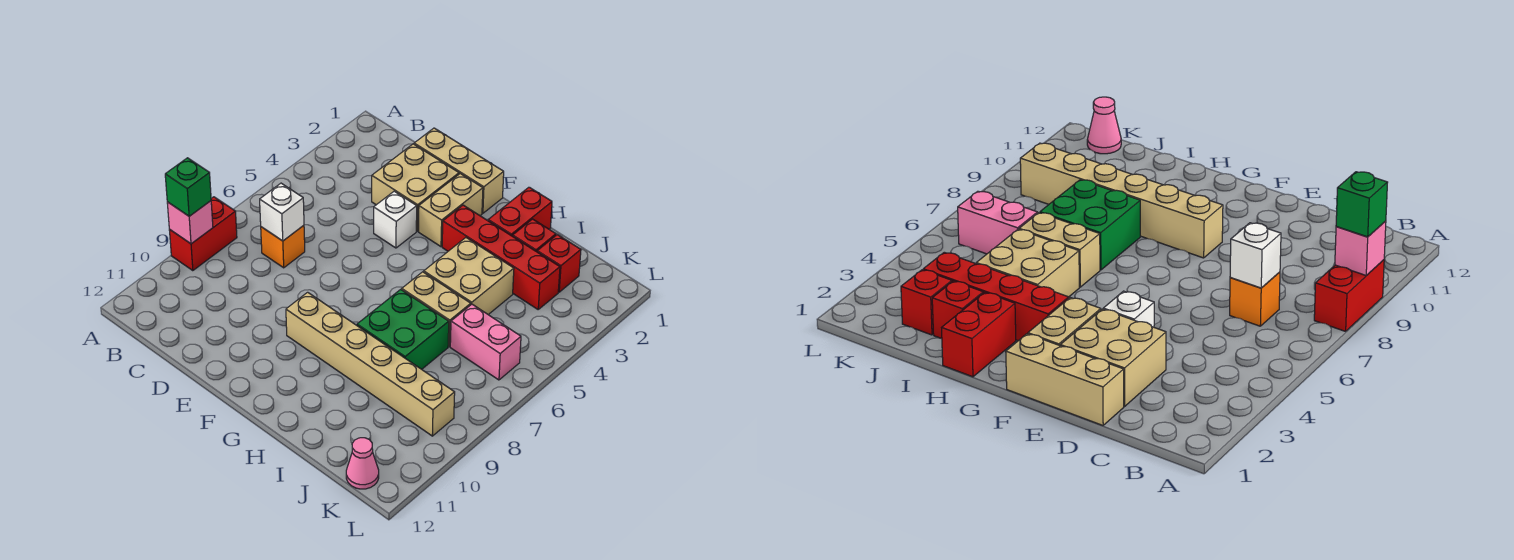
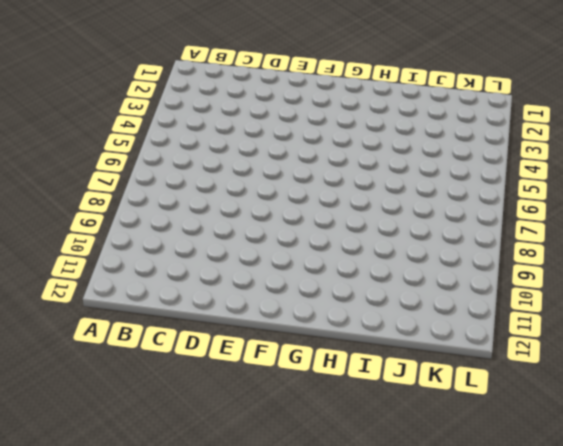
none -> red 1x2 brick [169,197,237,271]
none -> orange 1x1 brick [261,225,305,268]
none -> tan 1x3 brick [414,128,504,213]

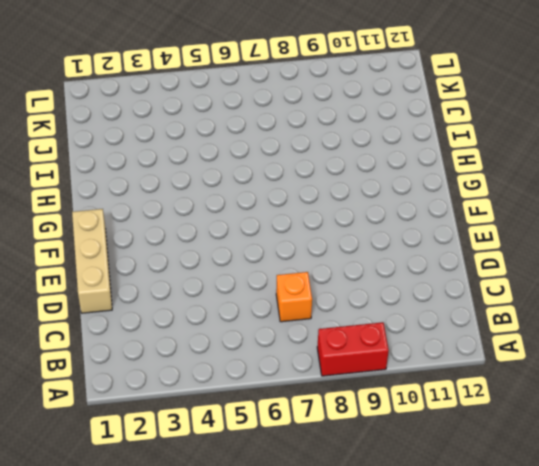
none -> tan 2x2 brick [372,144,459,231]
none -> white 1x1 brick [374,191,417,248]
none -> tan 1x2 brick [418,174,483,247]

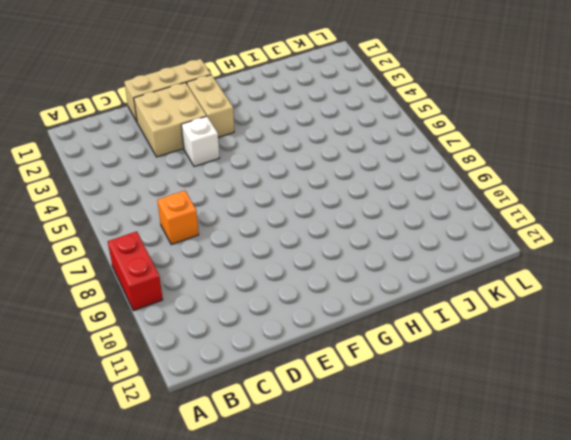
none -> tan 1x6 brick [286,292,455,436]
none -> red 1x4 brick [442,205,560,309]
none -> red 1x2 brick [488,187,552,236]

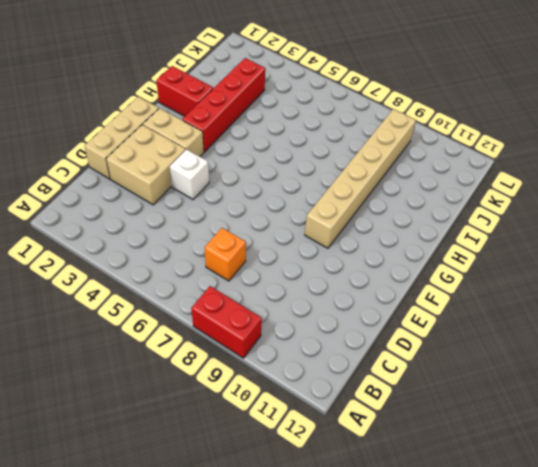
none -> tan 2x2 brick [424,238,514,315]
none -> tan 1x2 brick [402,272,471,347]
none -> green 2x2 brick [357,289,449,369]

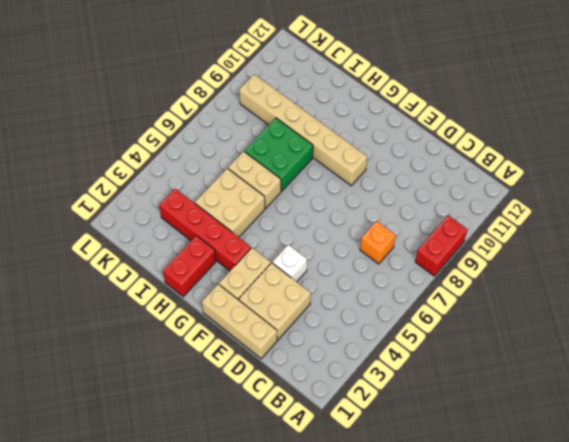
none -> red 1x1 brick [513,219,556,252]
none -> red 1x1 brick [537,235,581,292]
none -> pink 1x2 brick [450,304,521,380]

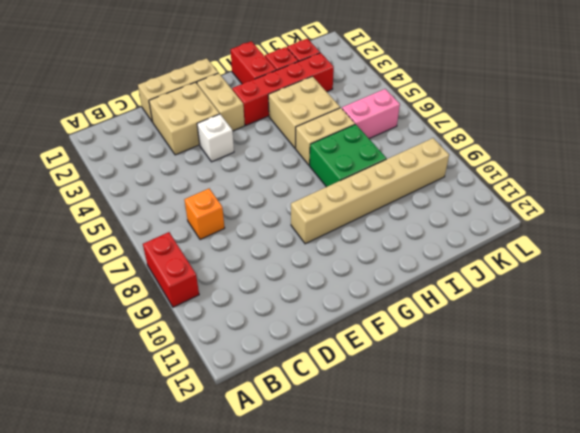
none -> pink 1x1 cone [346,438,379,489]
none -> pink 1x1 brick [167,201,213,244]
none -> white 1x1 brick [260,183,304,241]

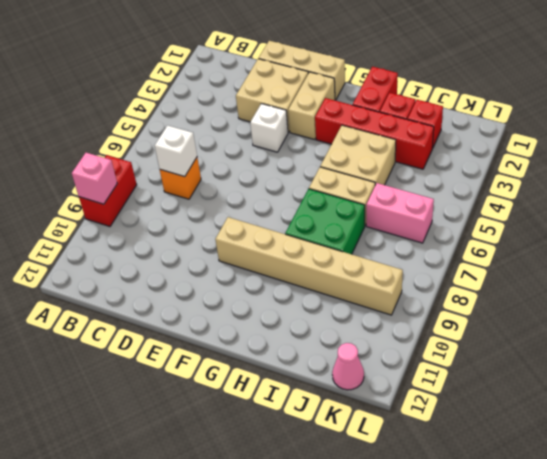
none -> green 1x1 brick [165,158,211,216]

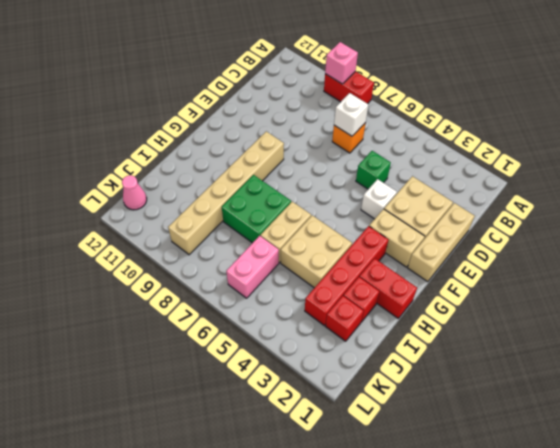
green 1x1 brick [356,151,391,189] -> green 1x1 brick moved to [165,158,211,216]

